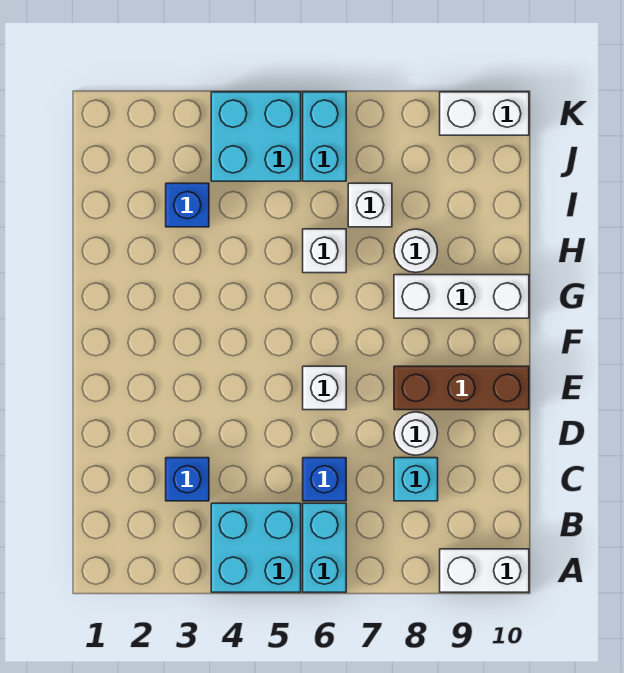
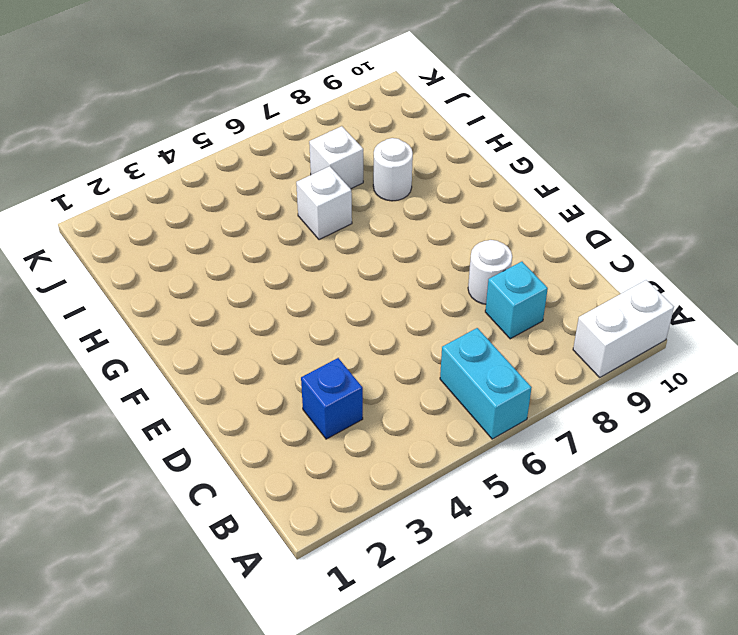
none -> cyan 2x2 brick [211,503,301,592]
none -> blue 1x1 brick [303,458,346,501]
none -> white 1x1 brick [303,366,346,410]

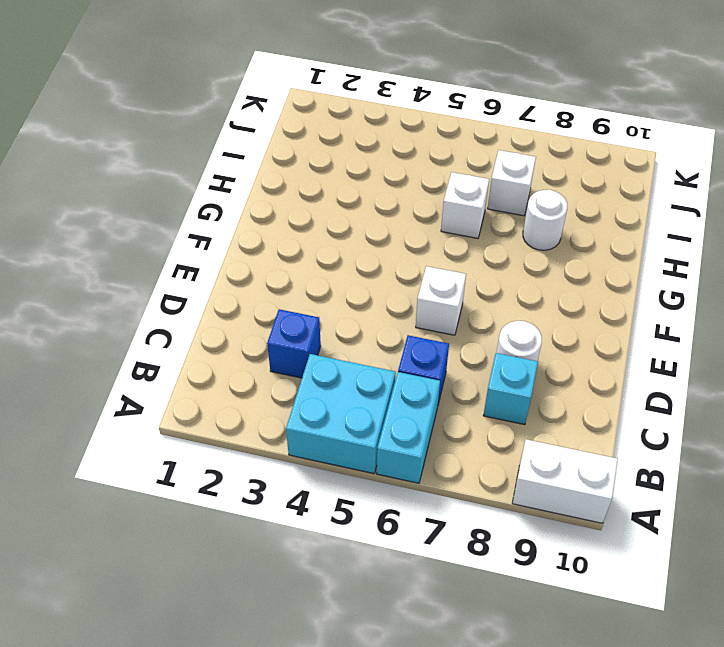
none -> brown 1x3 brick [394,366,529,410]
none -> white 1x3 brick [394,275,529,318]
none -> blue 1x1 brick [166,183,209,227]

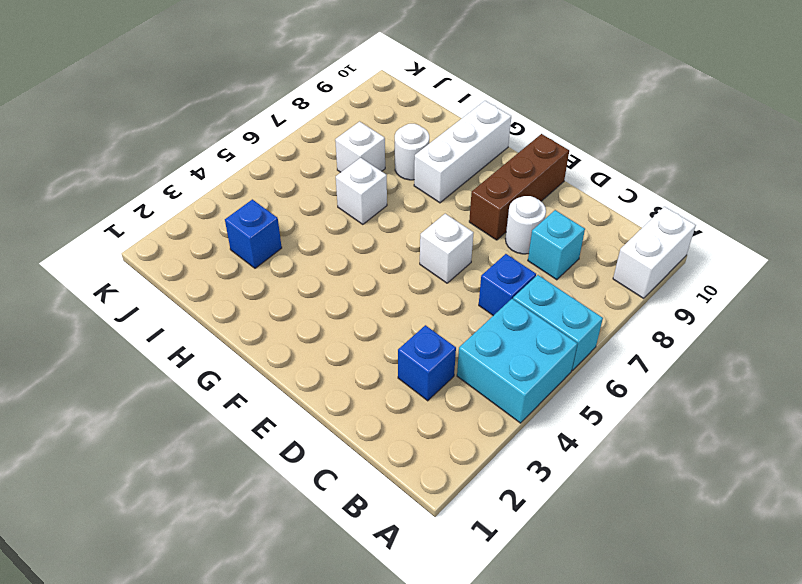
none -> cyan 2x2 brick [211,92,301,181]
none -> cyan 1x2 brick [303,92,346,181]
none -> white 1x2 brick [440,92,529,135]

